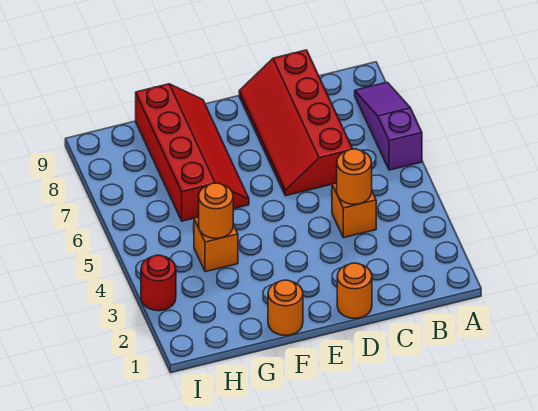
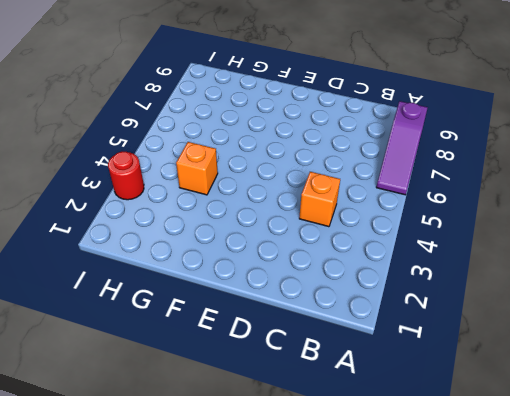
purple 1x3 slope [376,101,428,195] -> purple 1x3 slope turned to [355,82,422,170]
none -> red 2x4 slope [239,50,352,196]
none -> orange 1x1 round brick [337,263,372,319]

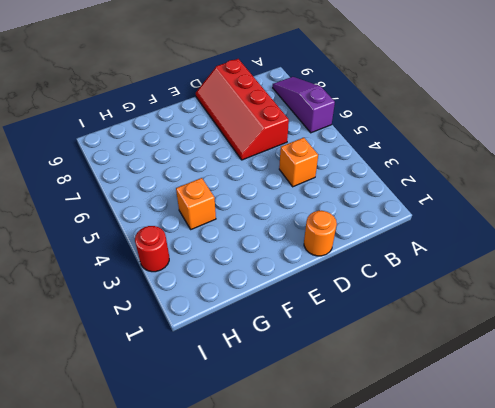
none -> orange 1x1 round brick [268,280,303,336]
none -> red 2x4 slope [136,84,249,221]

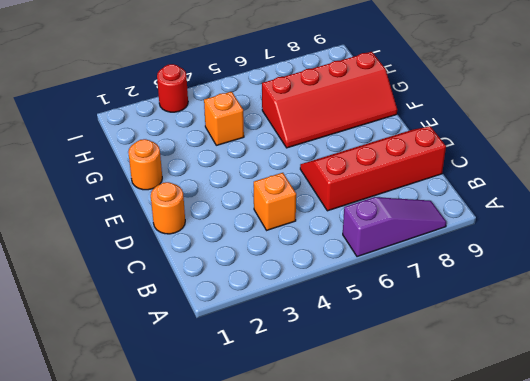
none -> orange 1x1 round brick [337,149,372,204]
none -> orange 1x1 round brick [199,183,233,238]

